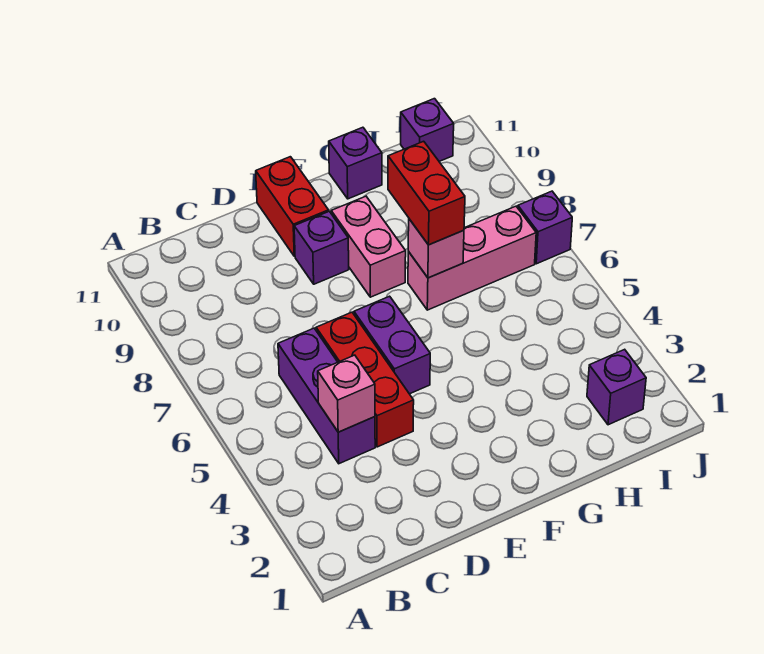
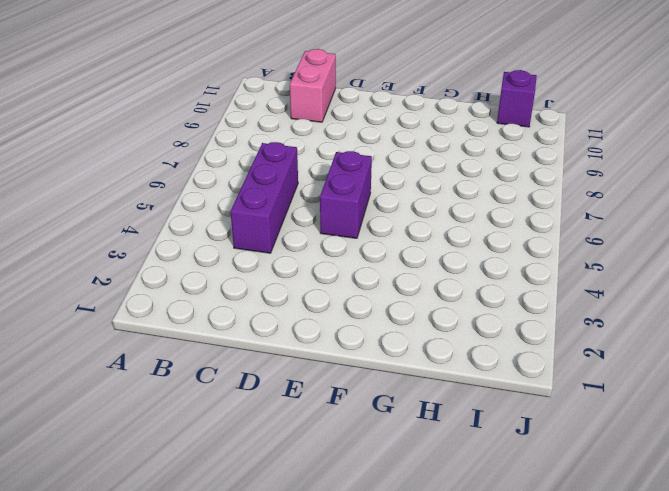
pink 1x2 brick [290,49,336,122] -> pink 1x2 brick moved to [331,196,406,297]
none -> red 1x3 brick [316,312,414,447]
none -> purple 1x1 brick [294,211,349,284]
none -> red 1x2 brick [256,157,329,256]

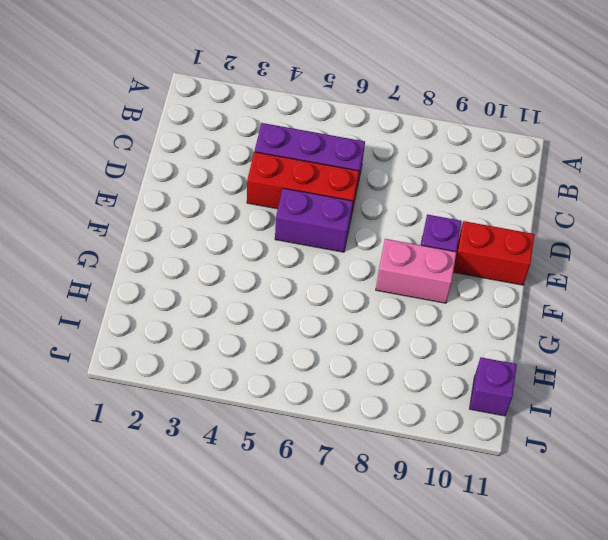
none -> pink 1x3 brick [408,206,536,310]
none -> purple 1x1 brick [329,127,382,199]
none -> purple 1x1 brick [587,349,646,425]

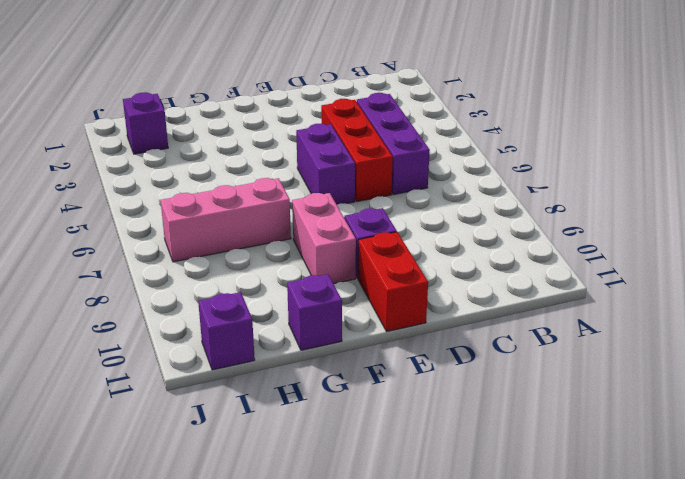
none -> purple 1x1 brick [518,191,572,264]
none -> pink 1x1 brick [318,355,375,432]
none -> pink 1x1 brick [408,219,464,278]

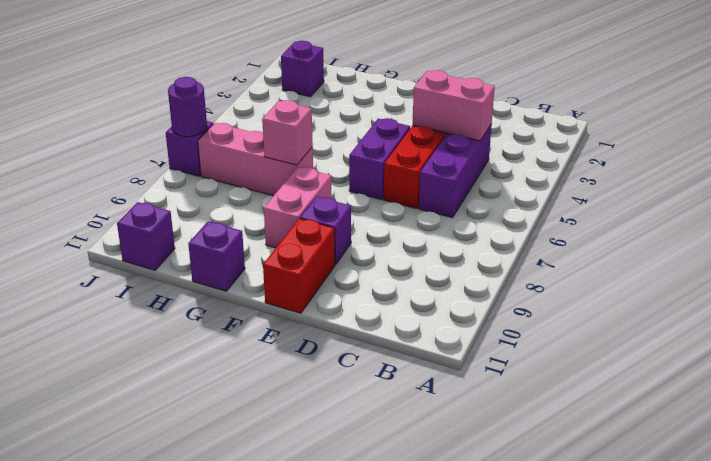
pink 1x2 brick [413,70,495,141] -> pink 1x1 brick [318,355,375,432]
purple 1x1 round brick [168,77,207,137] -> none
none -> red 1x2 brick [388,141,465,245]

